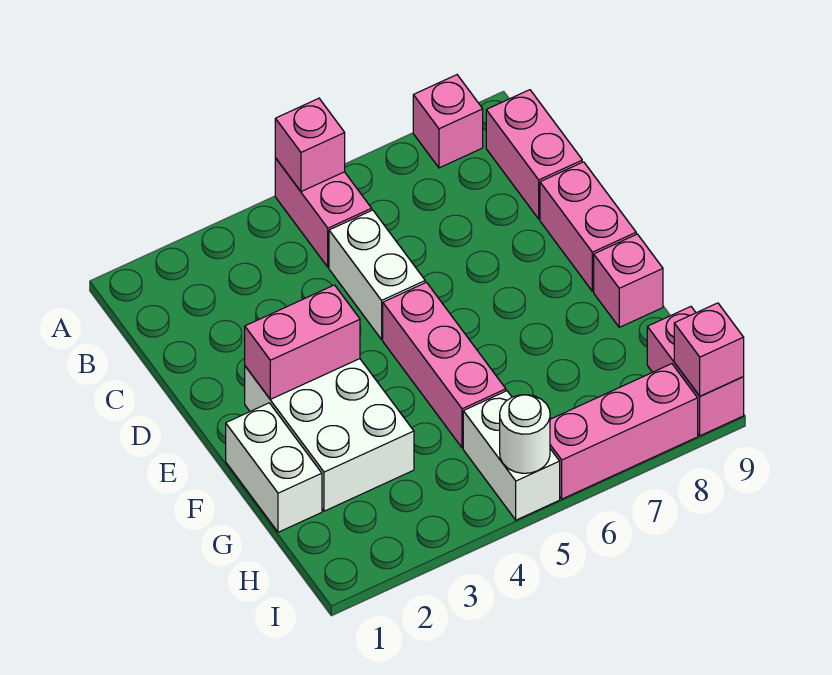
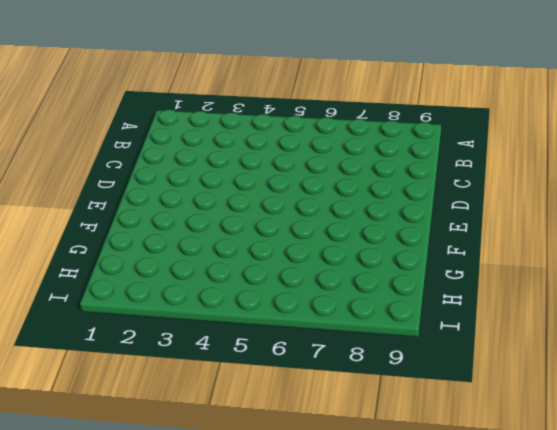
none -> pink 1x2 brick [275,158,372,267]
none -> pink 1x1 brick [413,75,483,168]
none -> pink 1x2 brick [486,90,582,219]

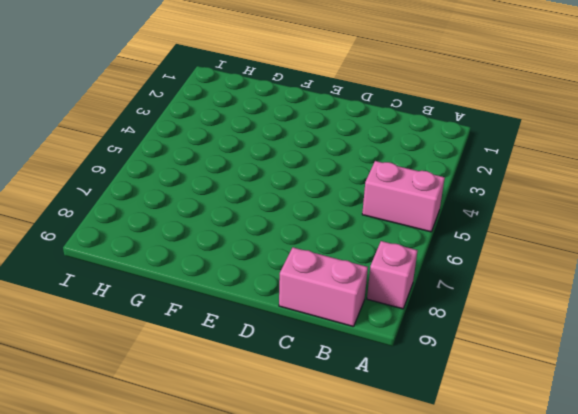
none -> white 1x2 brick [329,210,425,339]
none -> pink 1x2 brick [540,162,636,291]
none -> white 2x3 brick [245,359,414,511]

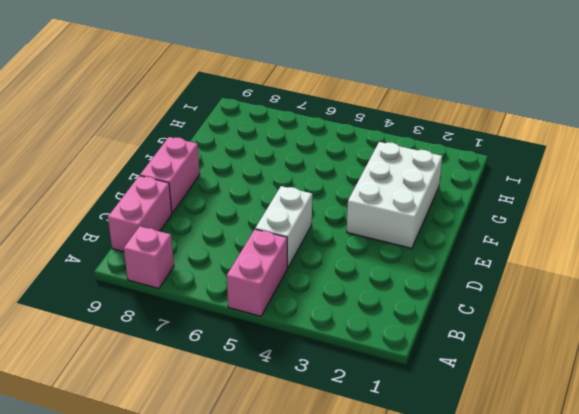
none -> pink 1x3 brick [383,282,506,448]
none -> white 1x2 brick [226,403,322,532]
none -> pink 1x1 brick [594,234,663,327]

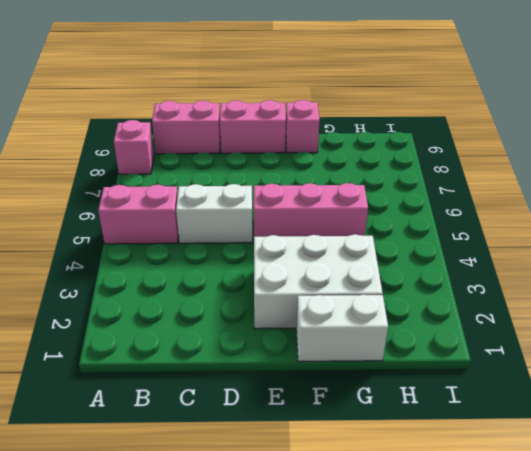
none -> white 1x2 brick [463,391,560,520]
none -> pink 1x2 brick [647,307,744,436]
none -> pink 1x3 brick [550,364,698,499]

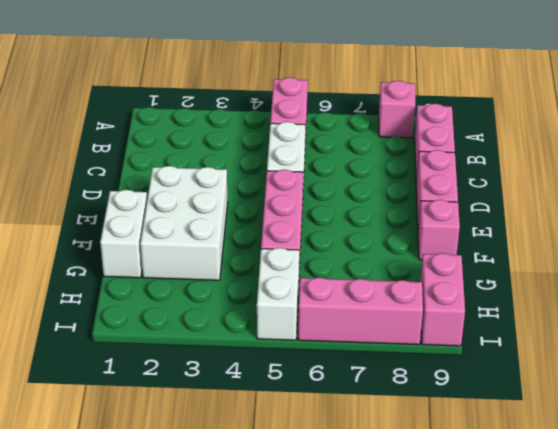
none -> pink 1x1 brick [275,98,345,192]
none -> pink 1x2 brick [245,285,360,399]
none -> white 1x1 round brick [500,395,550,473]

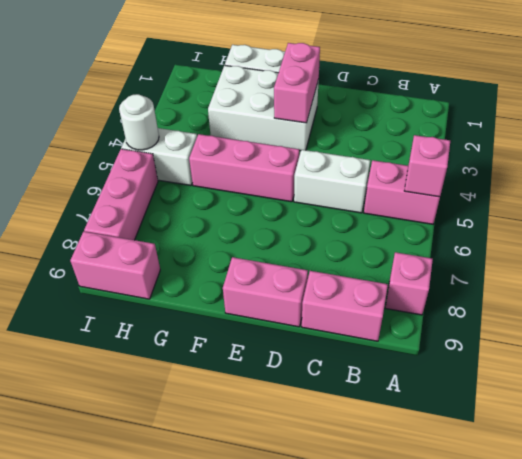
none -> pink 1x1 brick [594,234,663,327]
none -> pink 1x1 brick [674,303,744,396]

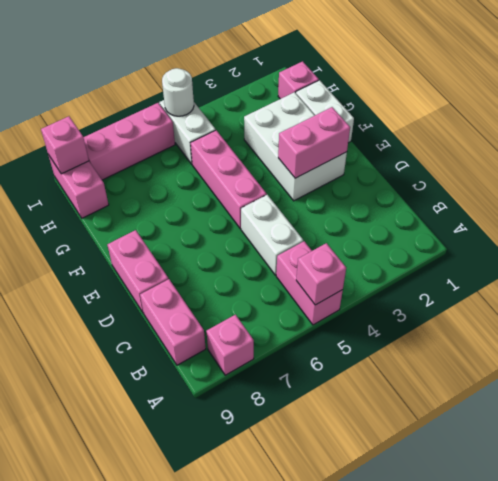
pink 1x1 brick [278,61,319,99] -> pink 1x1 brick moved to [594,234,663,327]

